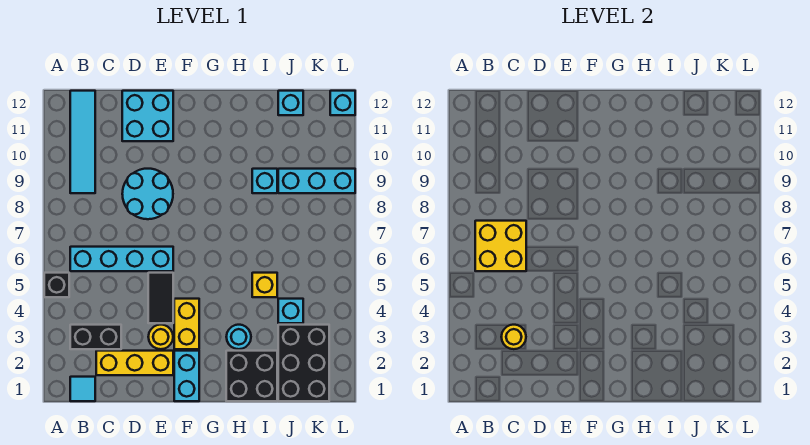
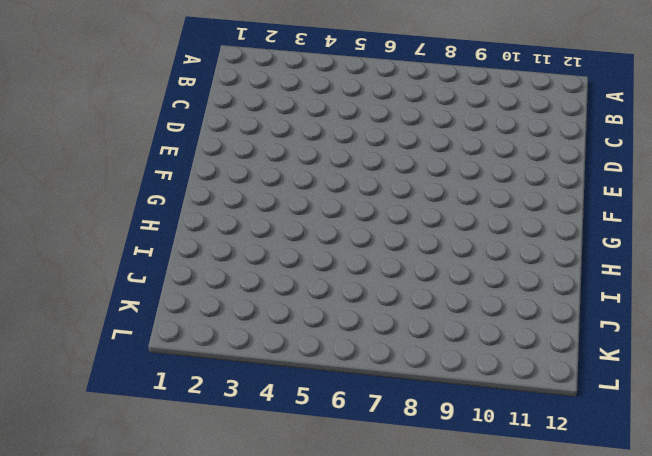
none -> black 1x1 brick [44,273,69,297]
none -> cyan 1x1 tile [70,377,95,401]
none -> black 1x2 brick [70,325,121,349]

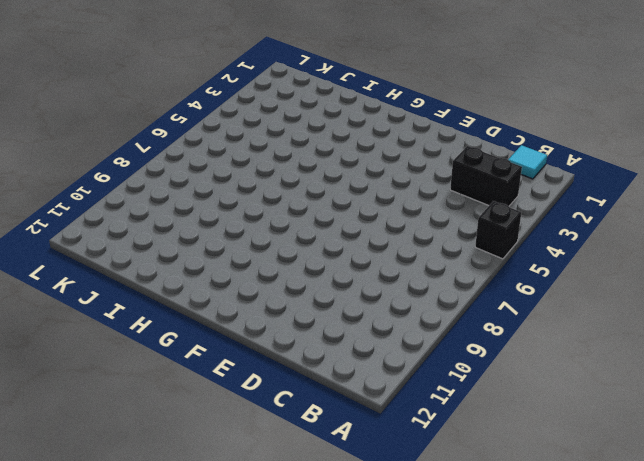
none -> cyan 1x4 brick [70,247,173,271]
none -> cyan 1x4 tile [70,91,95,193]
none -> yellow 1x3 brick [96,351,173,375]

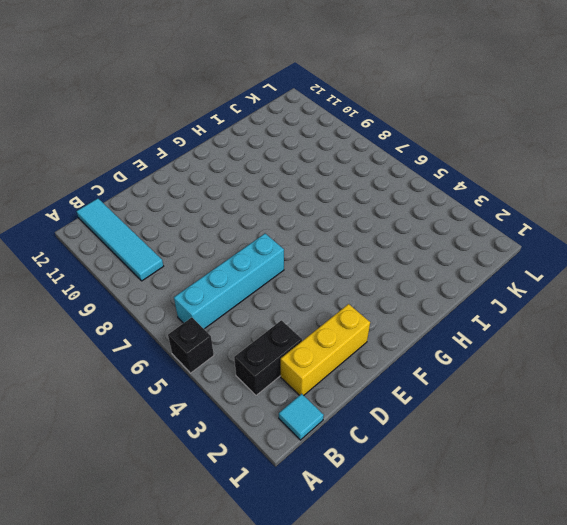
none -> cyan 2x2 round brick [122,169,173,219]
none -> cyan 2x2 brick [122,91,173,141]
none -> yellow 1x1 round brick [148,325,173,349]

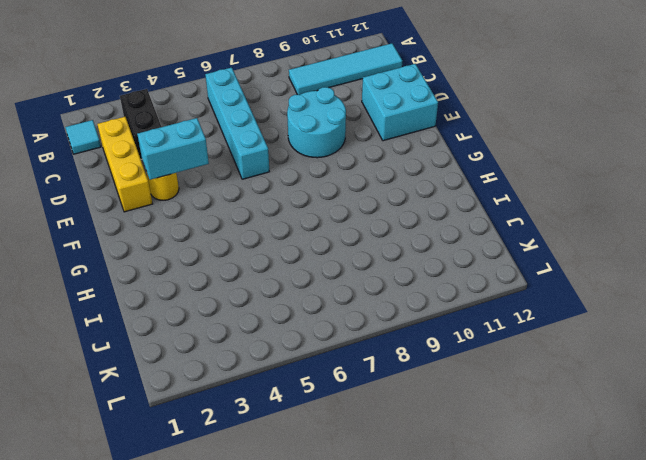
cyan 1x2 brick [137,118,209,180] -> cyan 1x2 brick moved to [174,351,199,401]
none -> black 1x1 brick [44,273,69,297]
none -> black 1x2 tile [148,273,173,323]
none -> yellow 1x2 brick [174,299,199,349]

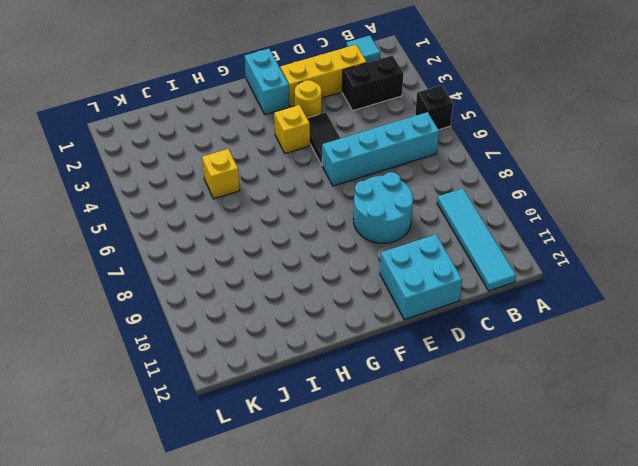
yellow 1x1 brick [274,105,310,154] -> yellow 1x2 brick [174,299,199,349]
none -> black 2x2 brick [226,351,277,401]
none -> cyan 1x1 round brick [226,325,251,349]
none -> cyan 1x1 brick [252,169,277,193]

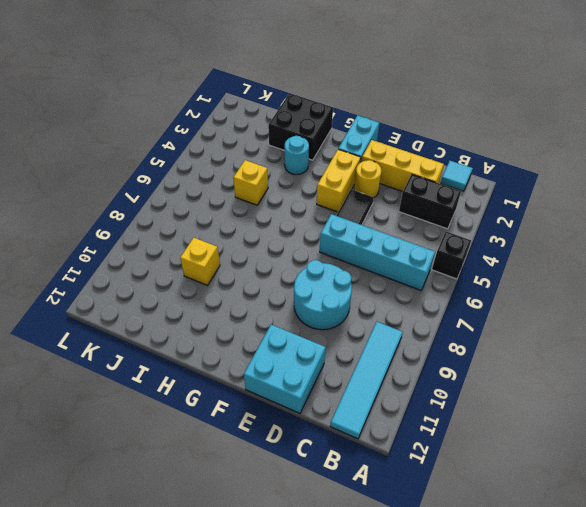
yellow 1x1 brick [180,238,220,285] -> cyan 1x1 brick [252,169,277,193]
none -> black 2x3 brick [278,325,329,401]
none -> cyan 1x1 brick [278,299,303,323]
none -> cyan 1x3 brick [278,169,355,193]

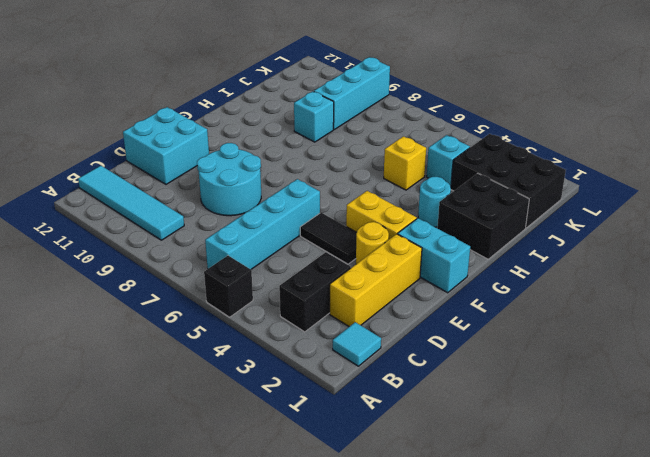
none -> cyan 1x1 brick [278,91,303,115]
none -> cyan 1x1 brick [330,91,355,115]
none -> yellow 2x2 brick [475,221,526,271]

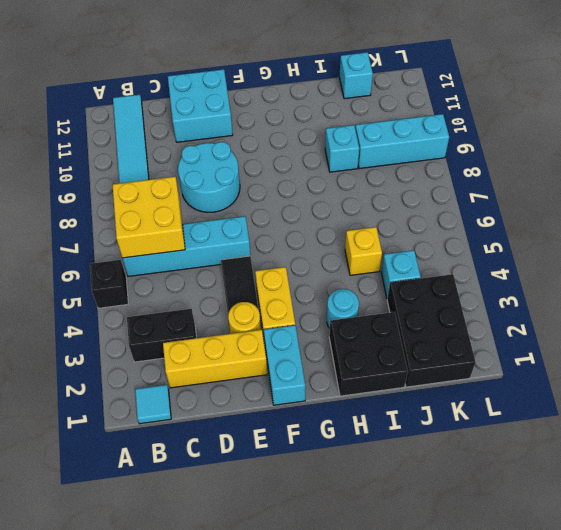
none -> cyan 1x1 brick [330,91,355,115]
none -> yellow 1x1 round brick [501,325,526,349]

